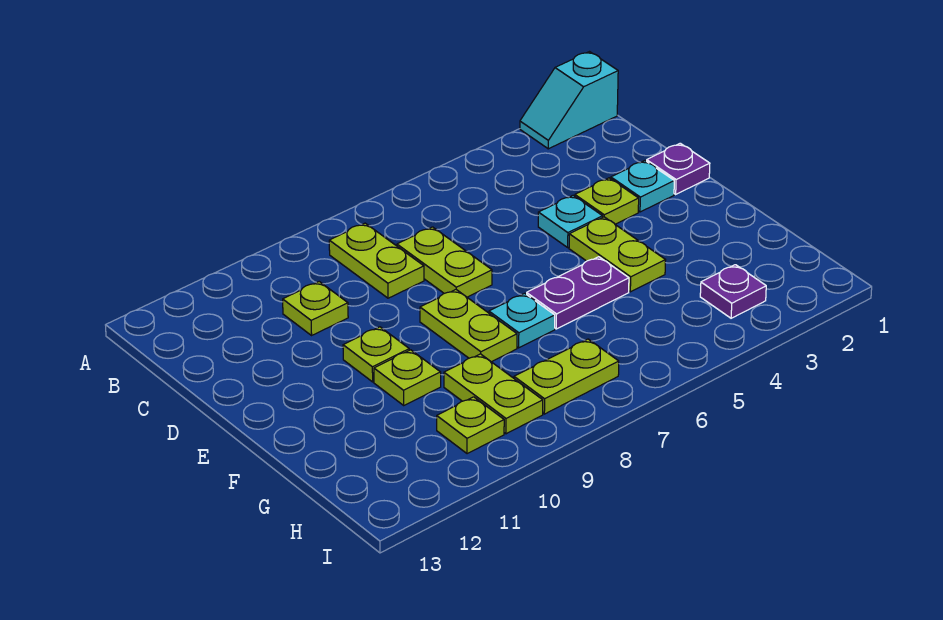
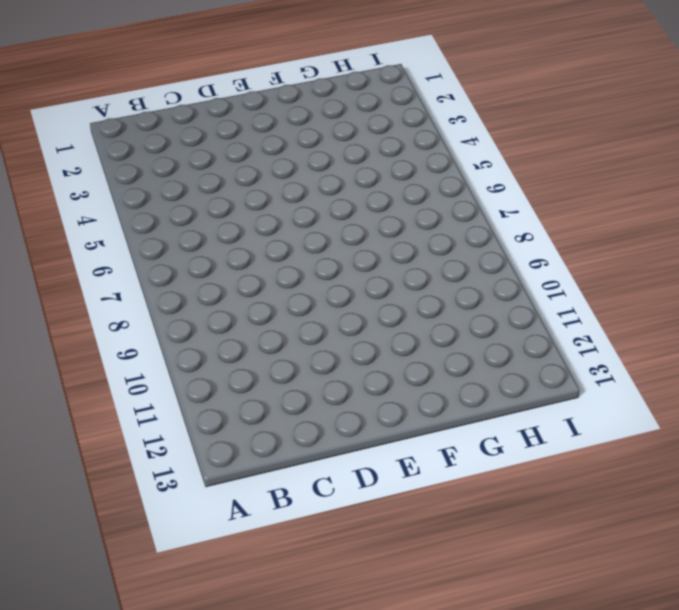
none -> cyan 1x2 slope [520,52,618,149]
none -> lime 1x2 plate [329,223,424,298]
none -> lime 1x2 plate [397,227,492,297]

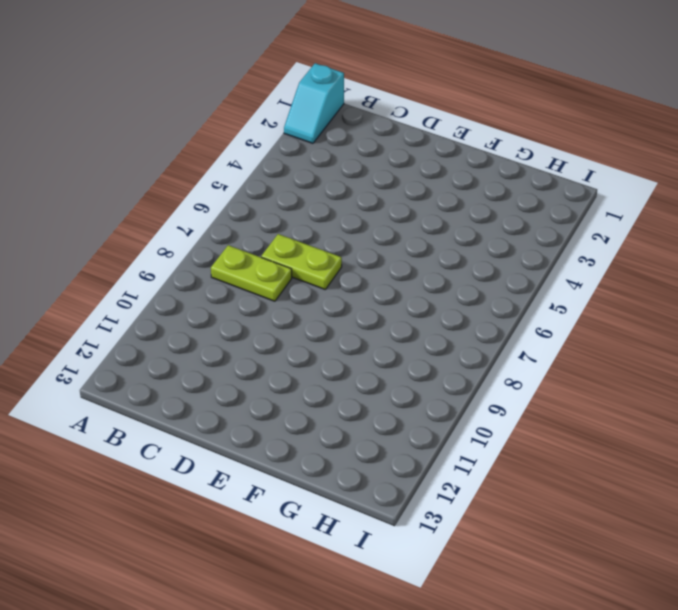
none -> lime 1x1 plate [283,282,348,335]
none -> purple 1x1 plate [647,143,710,194]
none -> cyan 1x1 plate [611,161,674,212]

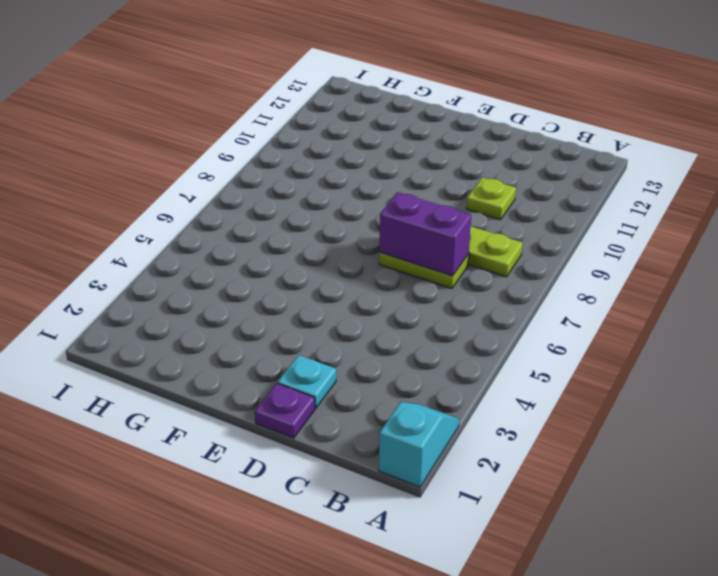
purple 1x2 brick [380,192,471,276] -> none
none -> lime 1x1 plate [575,178,639,224]
none -> cyan 1x1 plate [538,196,603,247]
none -> lime 1x2 plate [569,217,666,292]

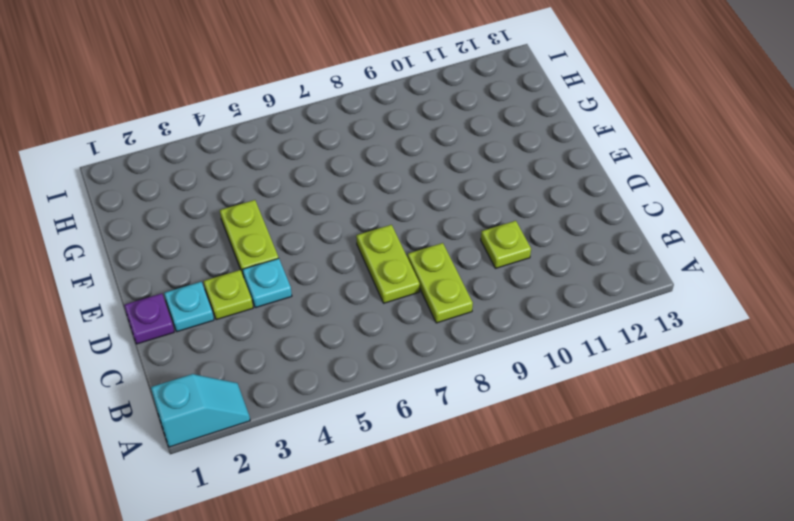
none -> lime 1x2 plate [420,290,517,362]
none -> lime 1x1 plate [343,327,409,382]
none -> purple 1x2 plate [527,257,629,329]

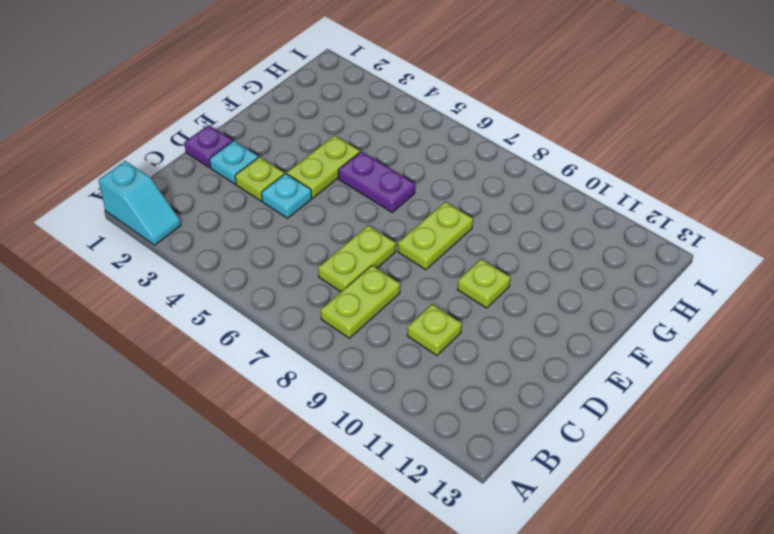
none -> cyan 1x1 plate [489,293,555,348]
none -> lime 1x1 plate [374,350,441,405]
none -> lime 1x2 plate [444,354,543,434]

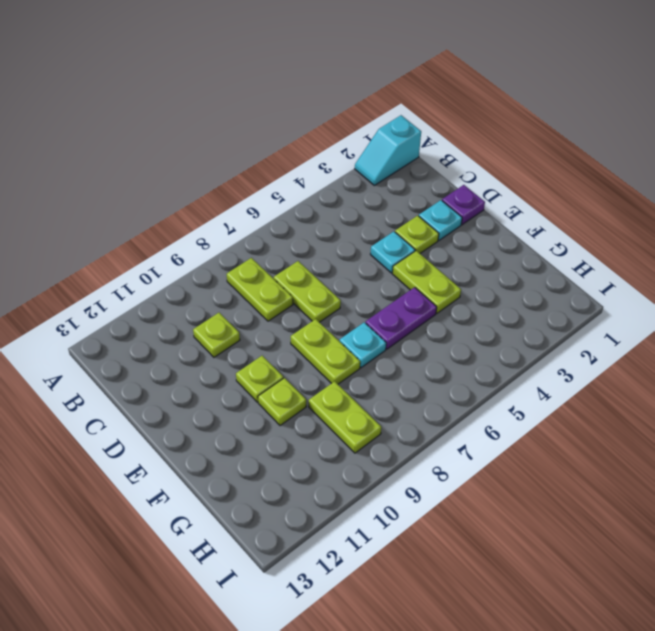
none -> purple 1x1 plate [700,265,766,318]
none -> lime 1x2 plate [514,339,619,414]
none -> lime 1x1 plate [437,397,504,454]

